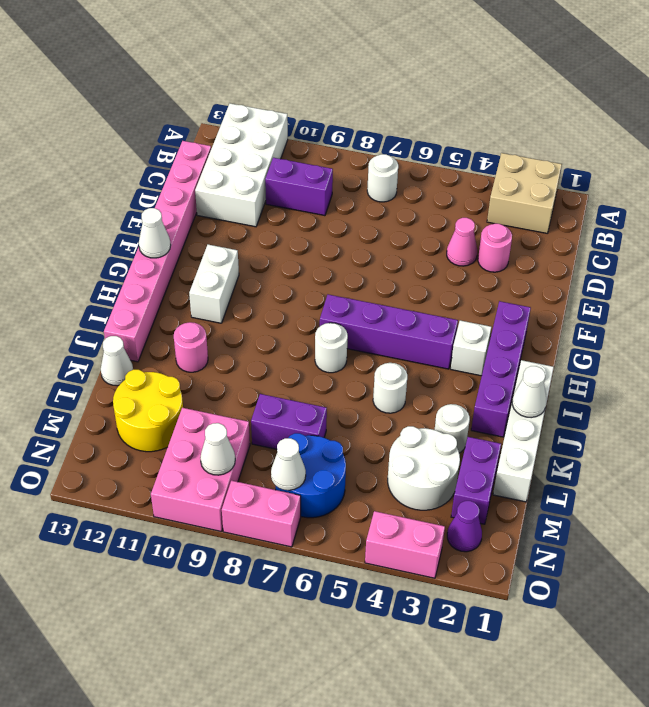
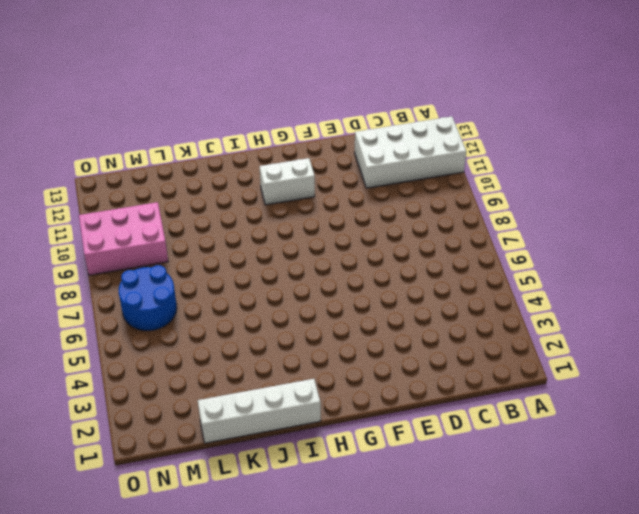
none -> tan 2x2 brick [487,153,562,234]
none -> white 1x1 round brick [367,154,398,202]
none -> purple 1x2 brick [265,158,333,216]
none -> pink 1x8 brick [104,141,211,362]

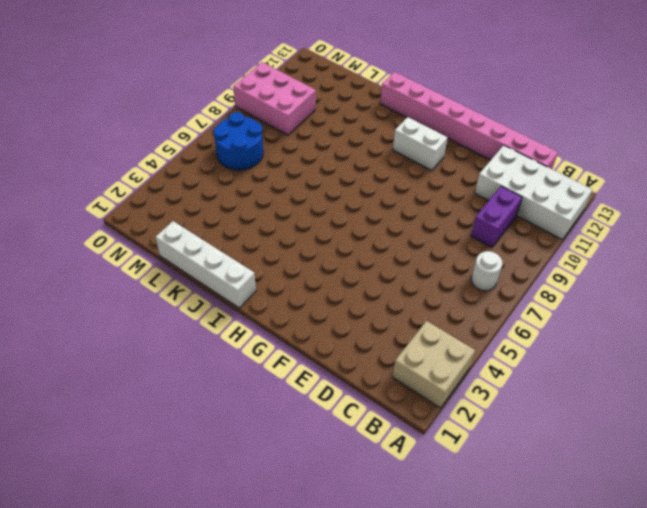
none -> pink 1x1 round brick [478,224,512,272]
none -> pink 1x1 cone [447,218,477,266]
none -> purple 1x4 brick [471,301,531,437]
none -> white 1x1 brick [451,320,491,376]

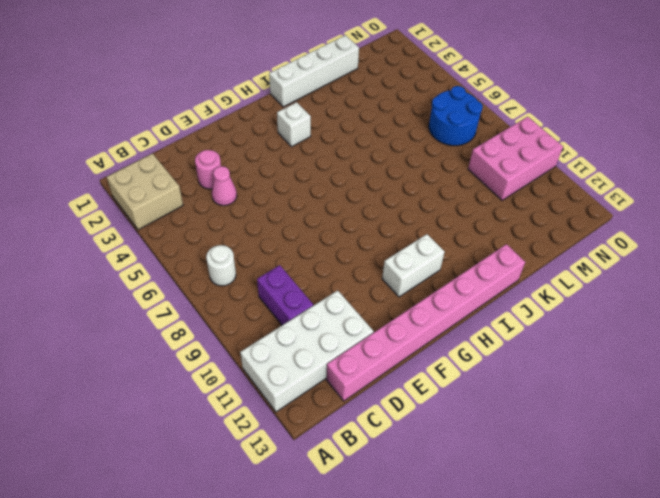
none -> purple 1x4 brick [471,301,531,437]
none -> purple 1x4 brick [320,294,458,369]
none -> white 1x1 round brick [315,323,348,373]
none -> white 1x1 round brick [373,363,408,413]

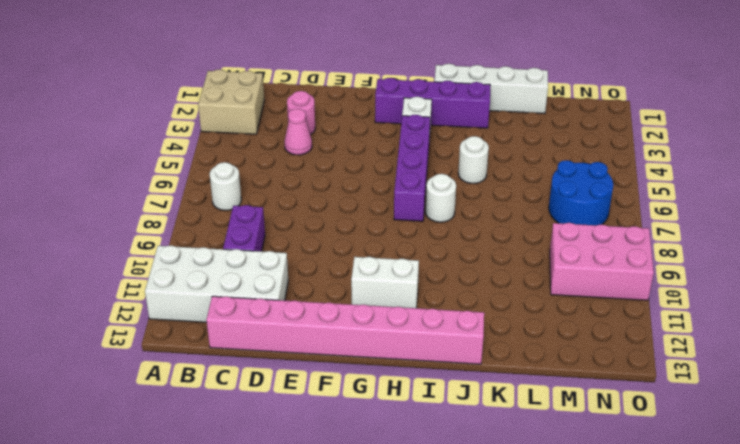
none -> pink 1x1 round brick [174,322,208,372]
none -> white 1x1 round brick [435,404,470,453]
none -> white 1x1 cone [101,336,133,386]
none -> purple 1x2 brick [451,437,501,524]

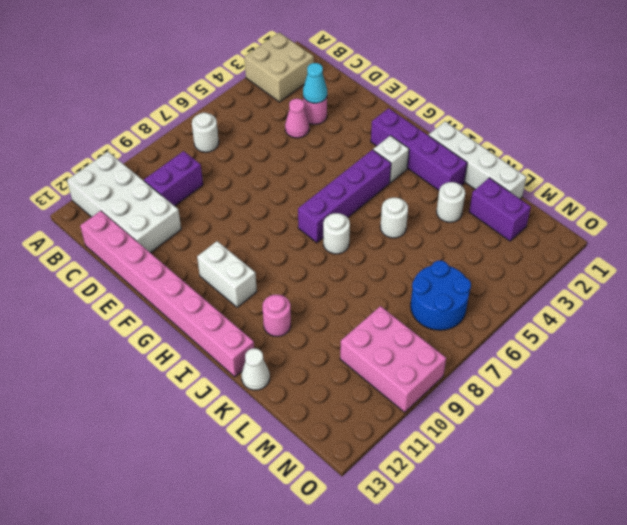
cyan 1x1 cone [303,63,327,103] -> none
none -> white 2x2 round brick [388,426,460,510]
none -> purple 1x2 brick [251,394,327,449]
none -> yellow 2x2 round brick [113,370,183,452]
none -> purple 1x1 cone [447,501,482,552]

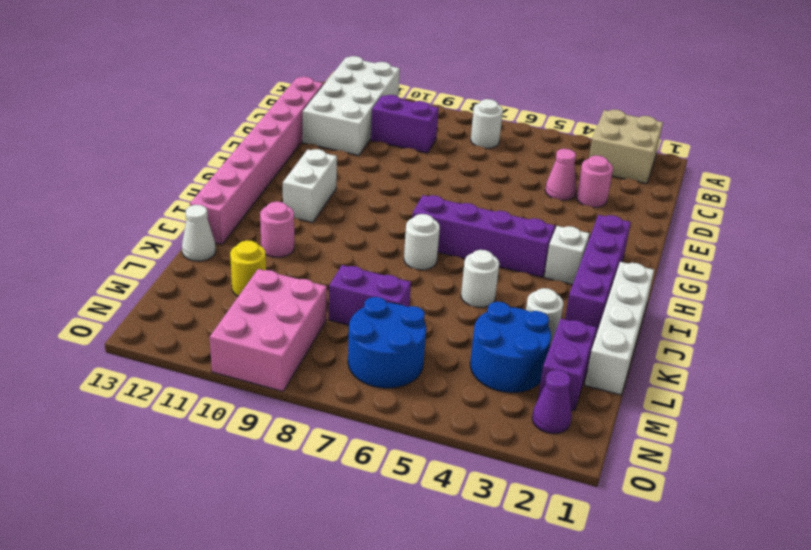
blue 2x2 round brick [470,302,551,393] -> white 2x2 round brick [388,426,460,510]
yellow 1x1 round brick [230,240,266,296] -> yellow 2x2 round brick [113,370,183,452]
none -> pink 1x2 brick [365,511,445,578]
none -> pink 1x2 brick [222,481,301,547]
none -> white 1x1 cone [139,208,171,258]
none -> white 1x1 cone [512,366,546,418]

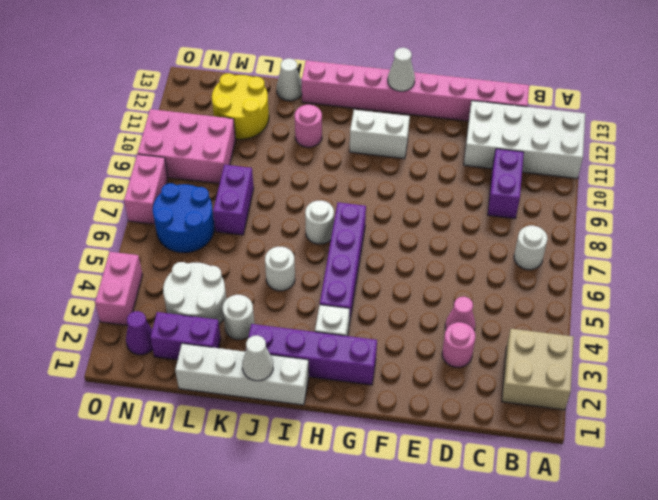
none -> white 1x1 cone [271,438,306,490]
none -> white 1x1 cone [200,423,235,475]

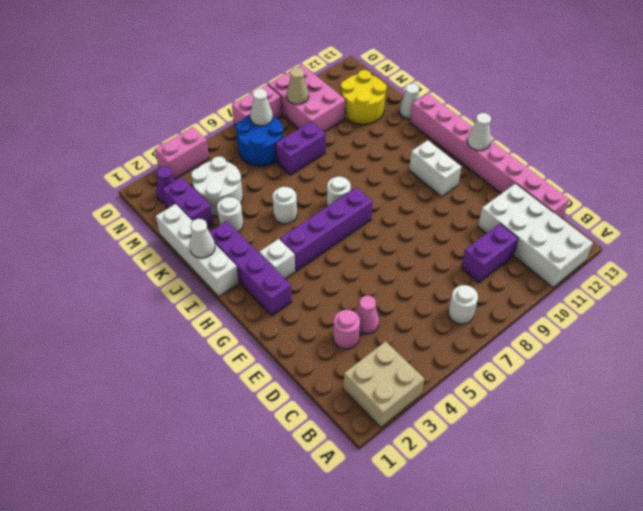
tan 1x1 cone [287,67,309,104] -> white 1x1 cone [200,423,235,475]
none -> pink 1x1 round brick [174,322,208,372]

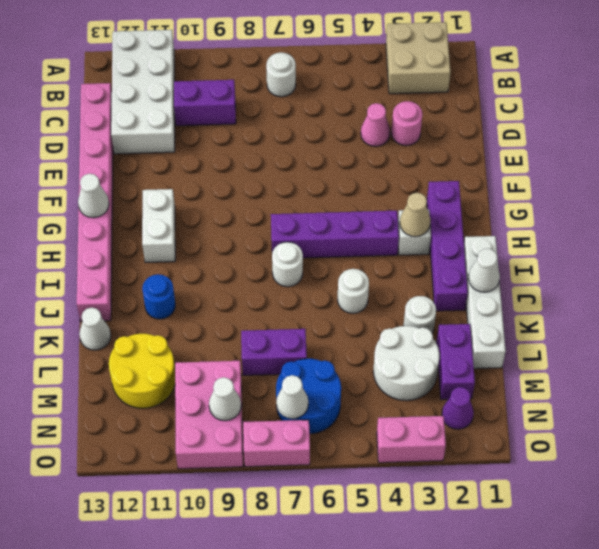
tan 1x1 cone [400,193,431,237] -> none
blue 1x1 round brick [142,274,175,319] -> pink 1x1 round brick [174,322,208,372]

